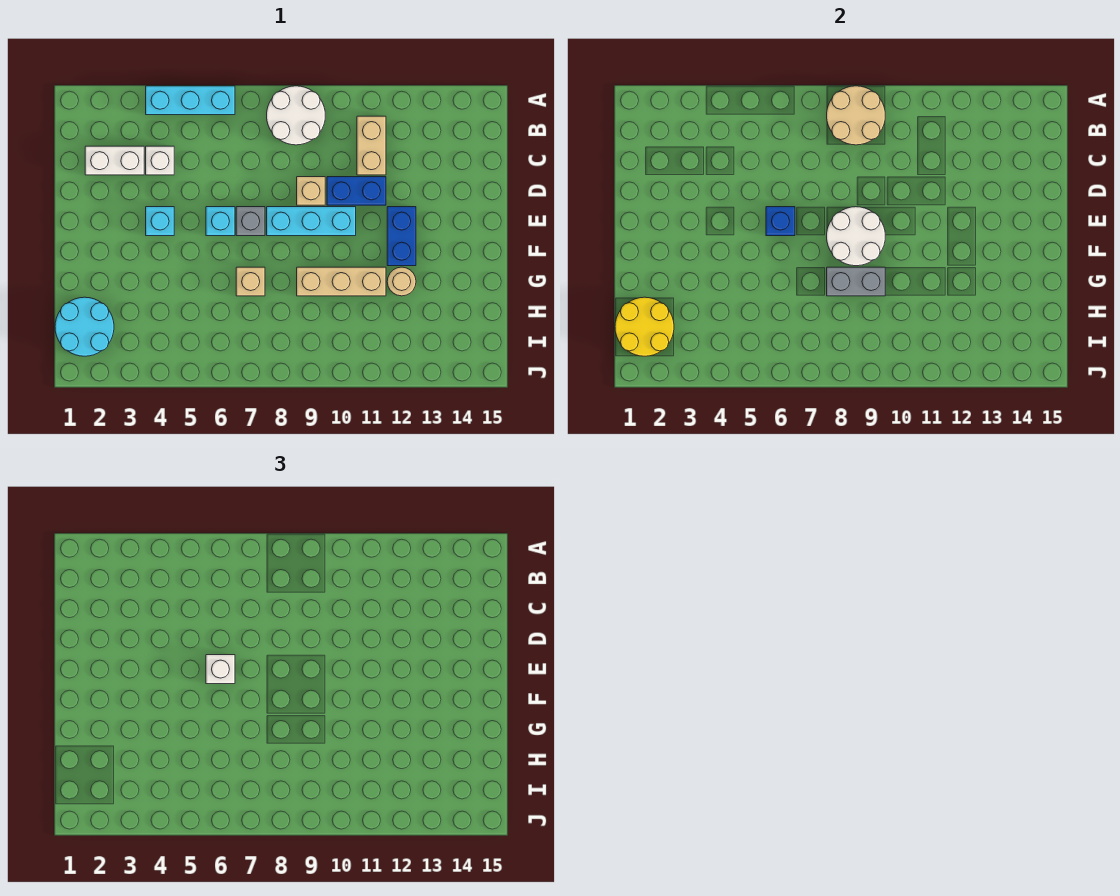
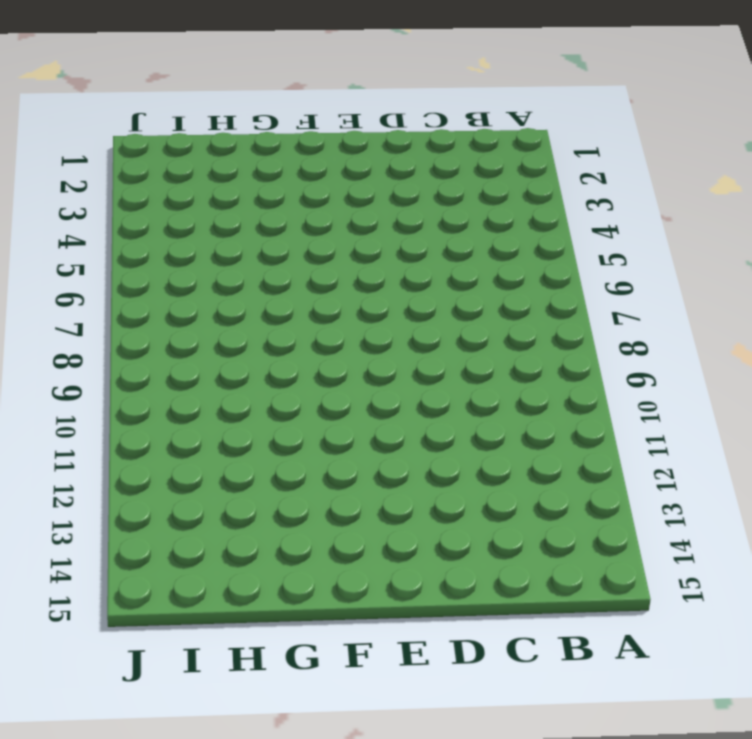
none -> cyan 1x3 brick [146,86,235,115]
none -> white 2x2 round brick [267,86,325,145]
none -> tan 1x2 brick [357,116,386,175]

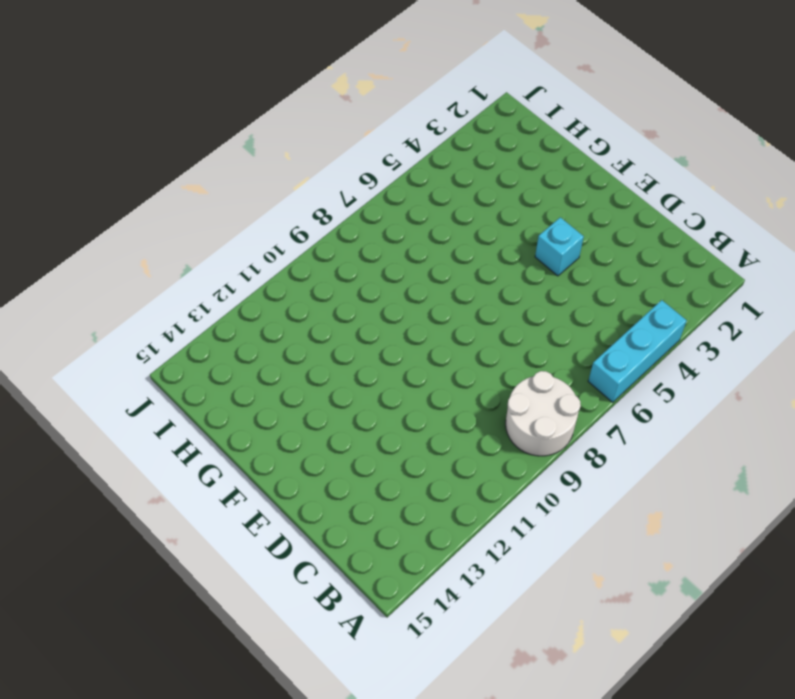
none -> tan 1x2 brick [357,116,386,175]
none -> white 1x2 brick [85,146,144,175]
none -> white 1x1 brick [146,146,174,175]

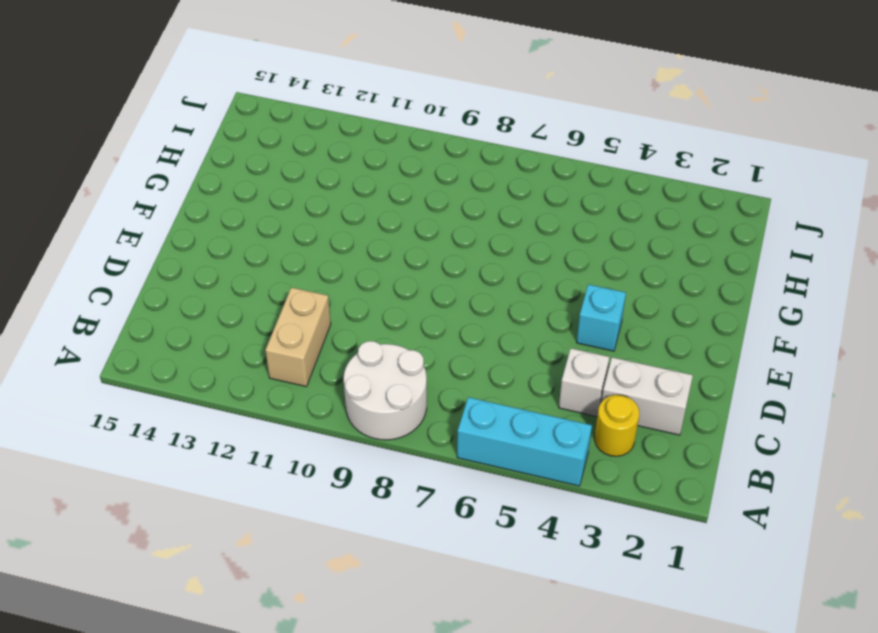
yellow 1x1 round brick [595,395,639,456] -> none
none -> tan 1x1 brick [297,177,325,205]
none -> blue 1x2 brick [327,177,386,205]
none -> cyan 1x1 brick [206,207,235,236]

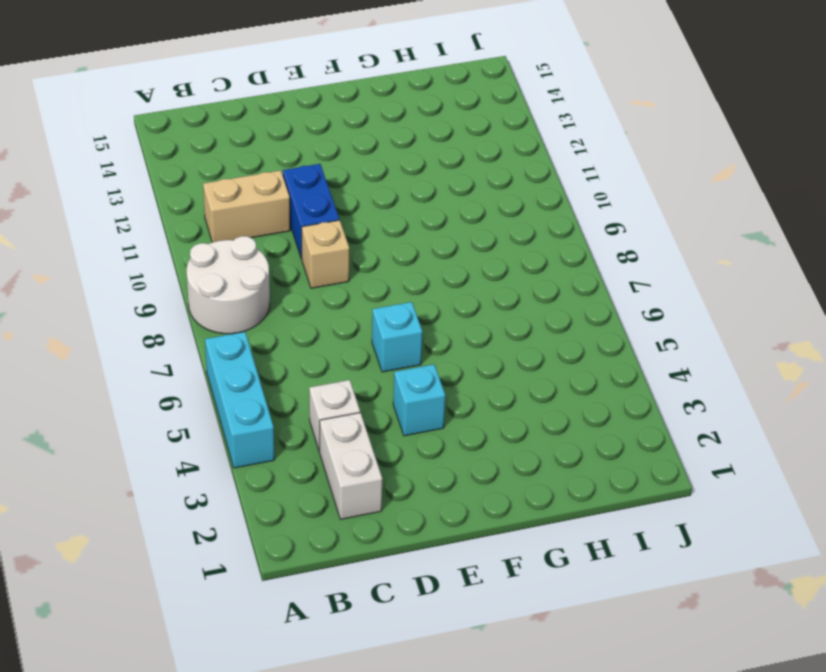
none -> grey 1x1 brick [236,207,265,236]
none -> cyan 1x3 brick [267,207,356,236]
none -> blue 1x2 brick [387,207,416,266]

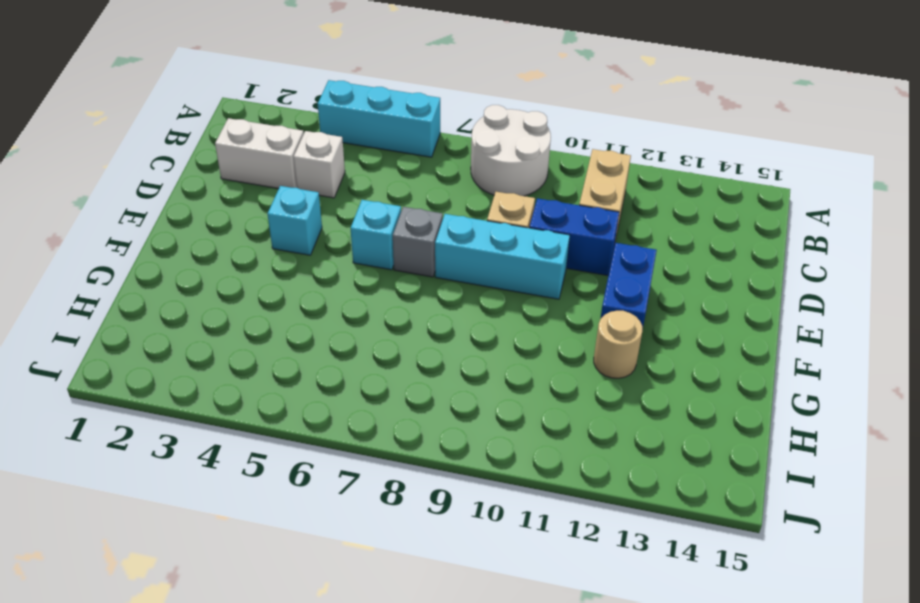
none -> tan 1x1 brick [236,267,265,296]
none -> tan 1x3 brick [297,267,386,296]
none -> cyan 2x2 round brick [55,297,114,356]

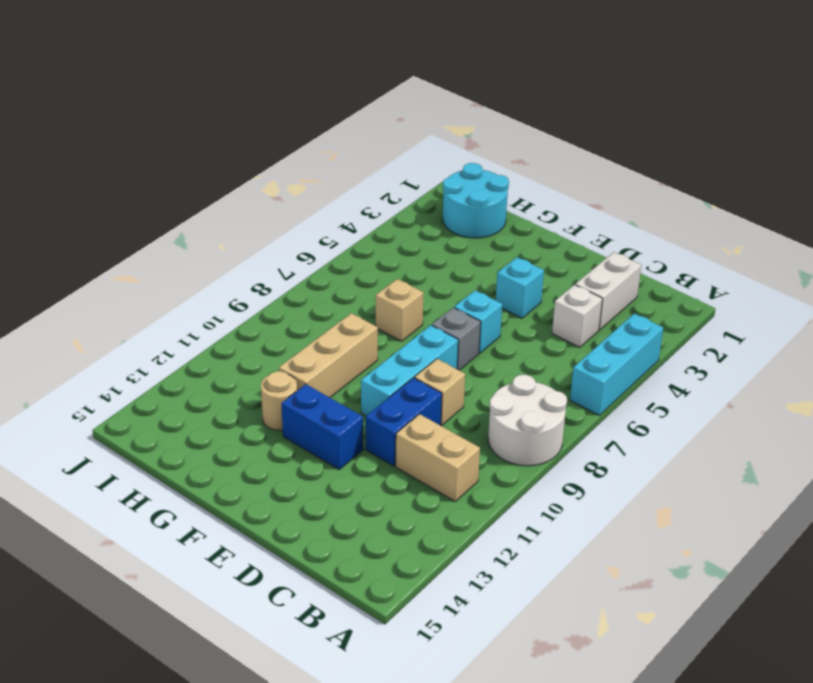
none -> tan 2x2 round brick [827,86,885,145]
none -> blue 1x1 brick [766,207,795,236]
none -> white 2x2 round brick [827,207,885,266]

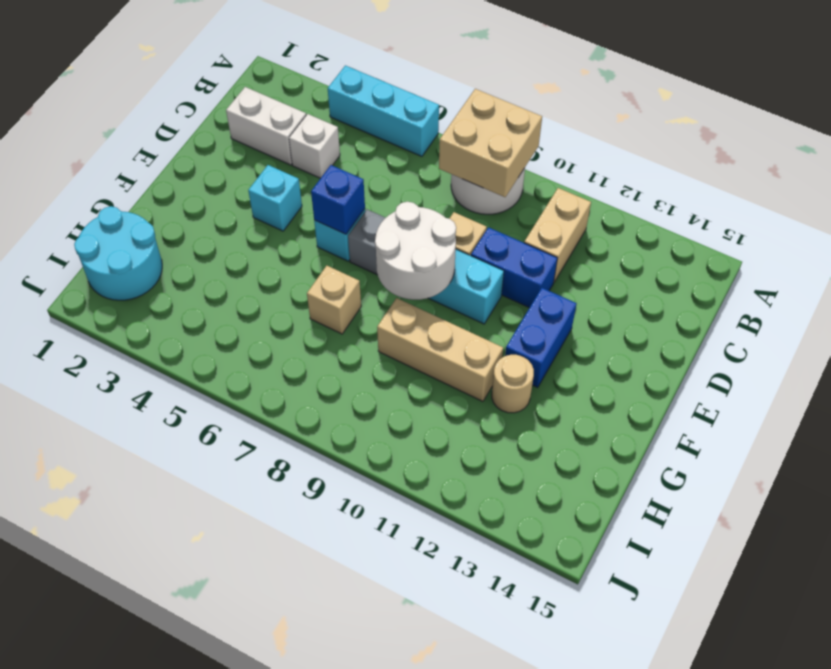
tan 2x2 brick [439,89,542,197] -> tan 2x2 round brick [827,86,885,145]
none -> grey 1x2 brick [827,267,885,296]
none -> yellow 2x2 round brick [615,297,674,356]
none -> white 1x1 brick [206,655,235,684]

